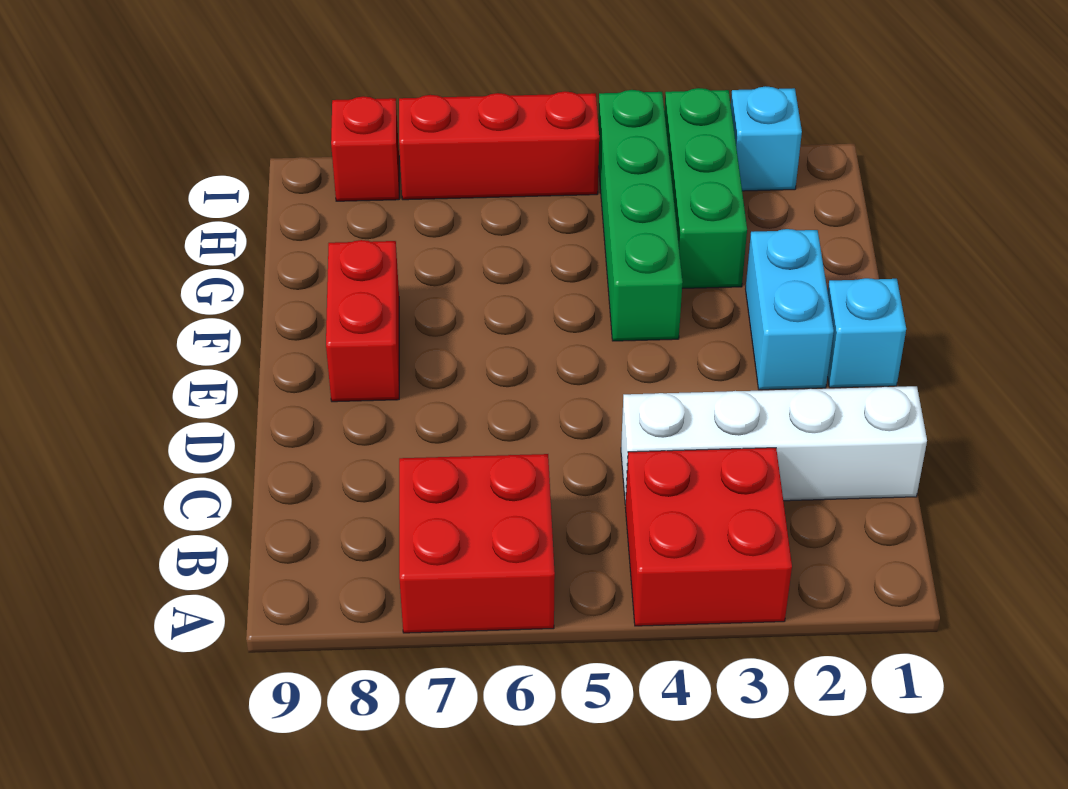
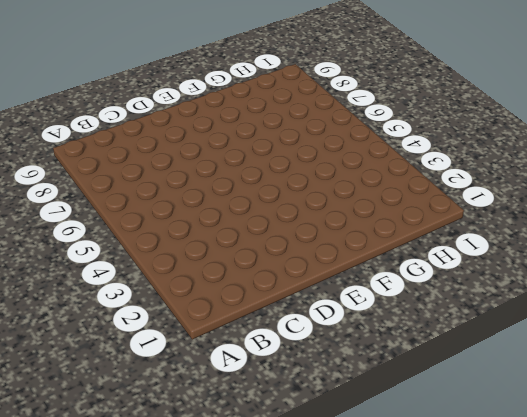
none -> red 2x2 brick [625,448,792,626]
none -> red 2x2 brick [399,454,555,633]

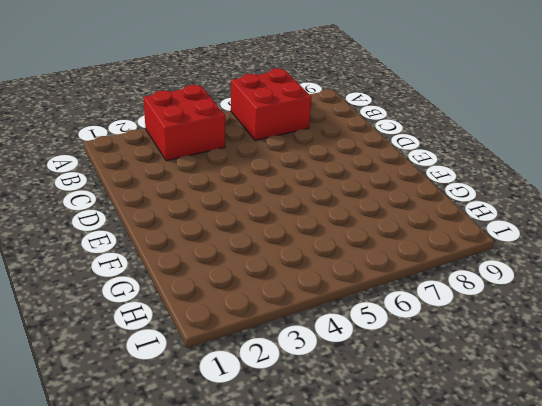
none -> white 1x4 brick [621,386,927,505]
none -> cyan 1x1 brick [828,278,906,388]

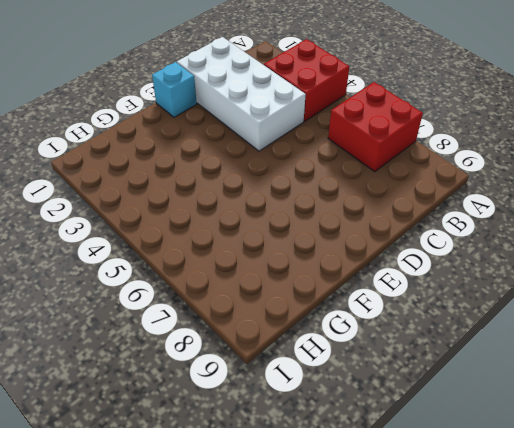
white 2x4 brick [177,37,306,151] -> white 1x4 brick [621,386,927,505]
none -> cyan 1x2 brick [746,229,834,390]
none -> red 1x2 brick [326,240,399,402]

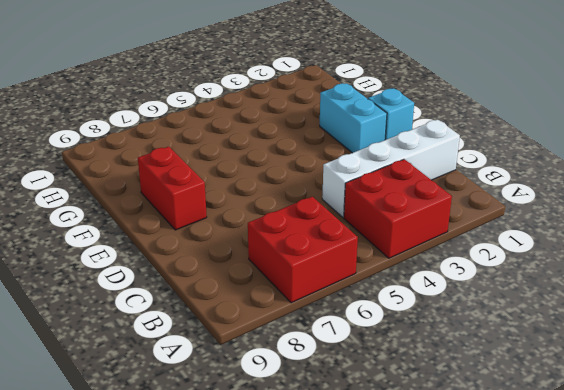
none -> green 1x4 brick [598,90,683,341]
none -> green 1x3 brick [664,88,747,288]

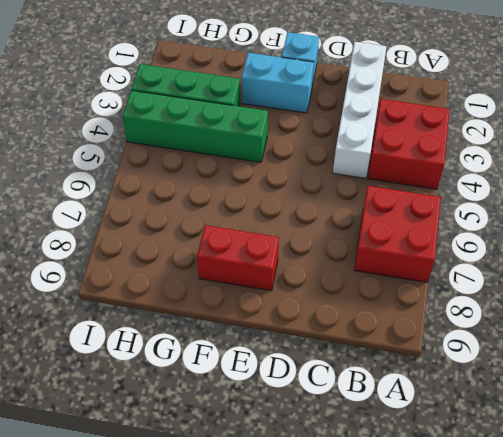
none -> cyan 1x1 brick [731,86,802,191]
none -> red 1x3 brick [399,91,599,200]

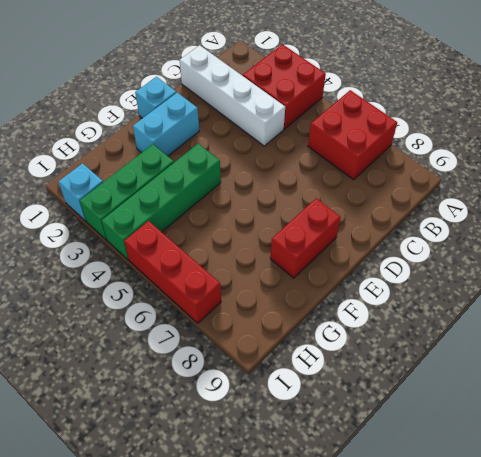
none -> red 1x1 brick [331,96,399,201]

